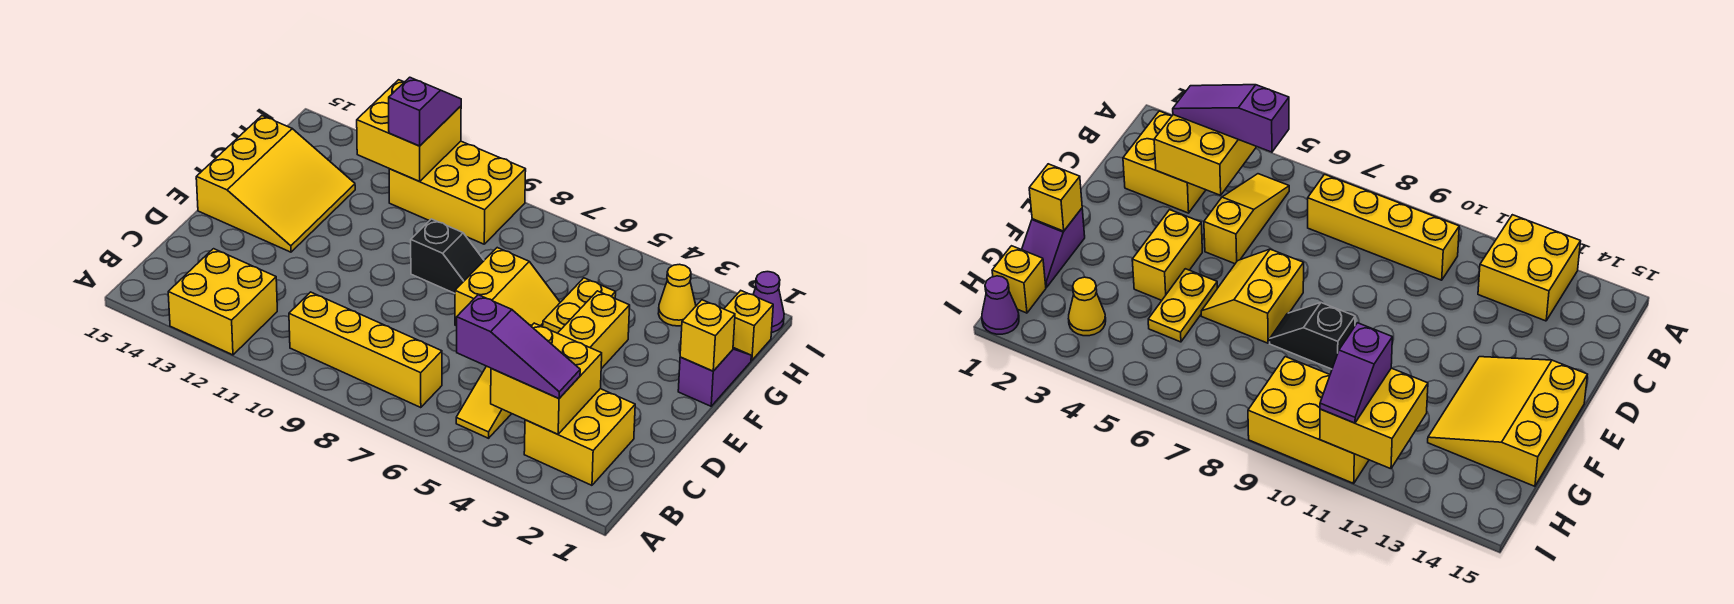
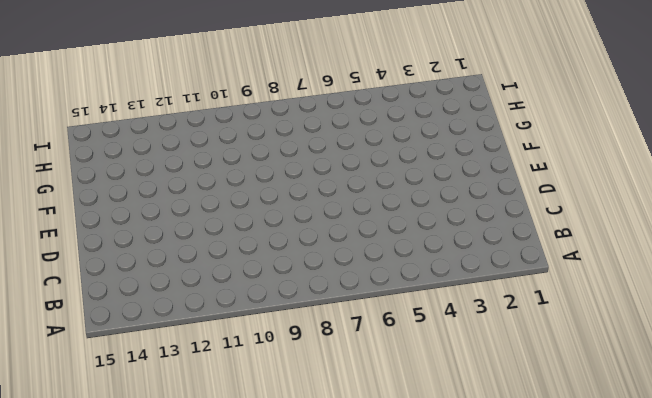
none -> yellow 2x2 brick [168,249,277,355]
none -> yellow 2x2 brick [524,389,635,485]
none -> yellow 1x3 slope [456,325,532,438]

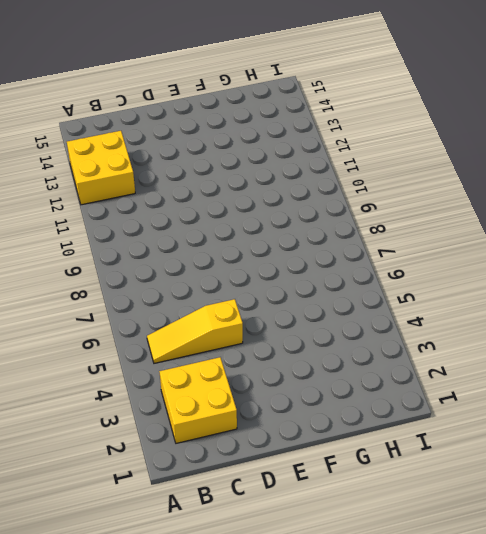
none -> yellow 1x4 brick [289,292,442,408]
none -> yellow 1x2 brick [558,291,630,369]
none -> yellow 2x2 slope [455,248,560,327]

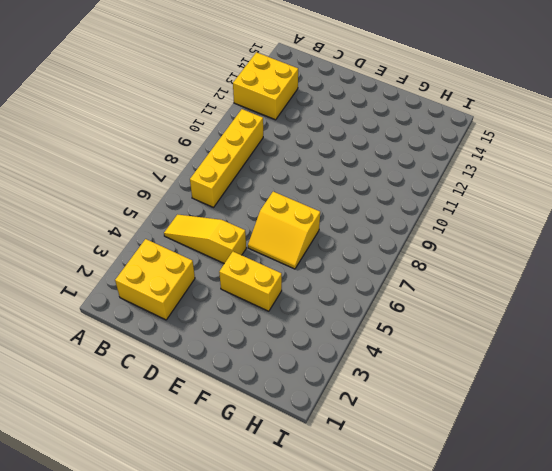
none -> yellow 3x3 slope [196,116,355,252]
none -> purple 1x2 slope [678,348,751,406]
none -> yellow 1x2 plate [543,278,616,333]

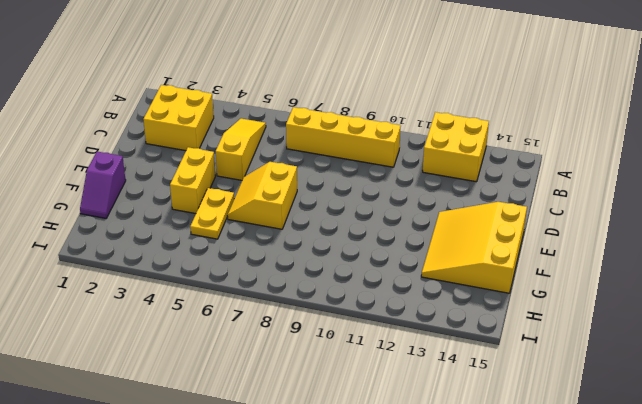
none -> black 1x2 slope [411,219,484,293]
none -> yellow 1x1 brick [724,291,773,360]
none -> yellow 1x1 cone [658,264,696,326]

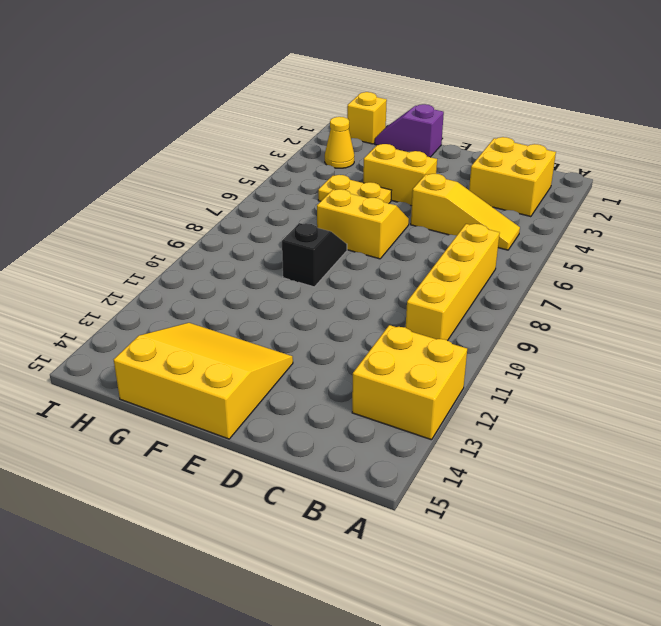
none -> yellow 2x3 brick [389,141,526,244]
none -> purple 1x1 cone [753,272,784,333]
none -> yellow 2x2 brick [491,323,602,434]

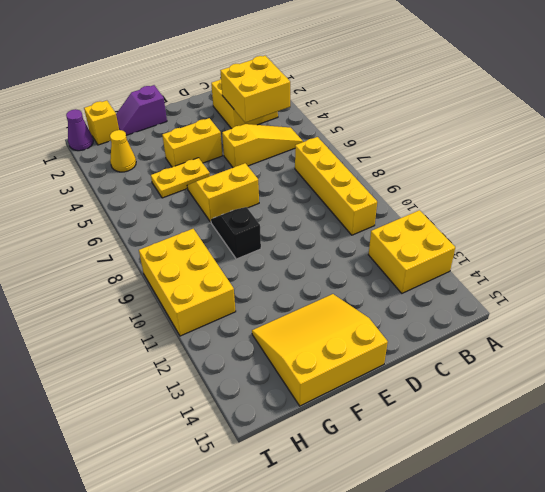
none -> yellow 1x1 brick [680,300,735,371]
none -> yellow 2x2 brick [357,80,461,181]
none -> purple 1x3 slope [457,295,580,398]

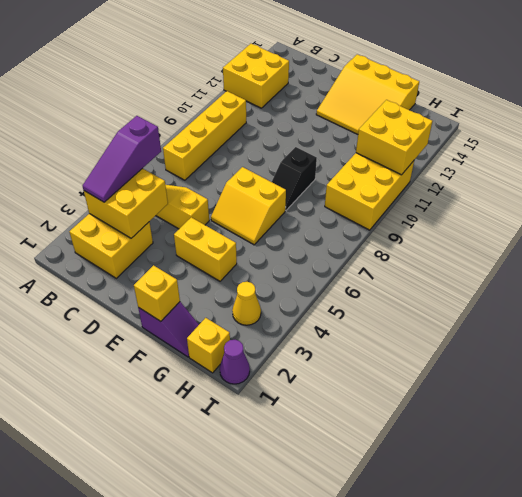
none -> yellow 1x2 plate [543,278,616,333]
none -> purple 1x2 slope [389,77,461,146]

